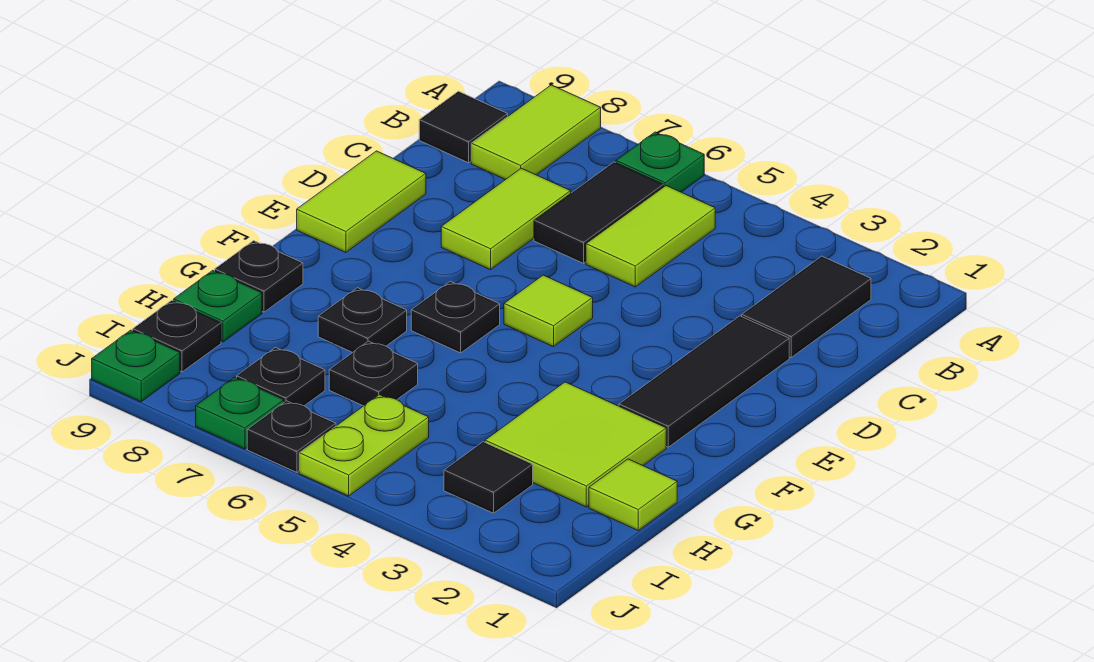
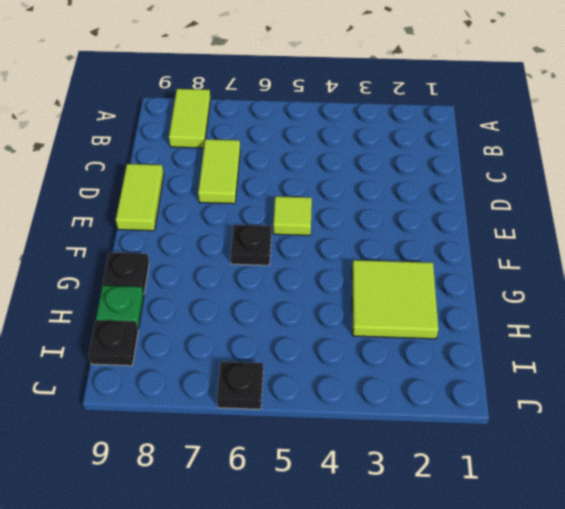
none -> green 1x1 plate [616,132,704,192]
none -> black 1x2 tile [742,256,871,357]
none -> lime 1x2 tile [586,186,715,287]

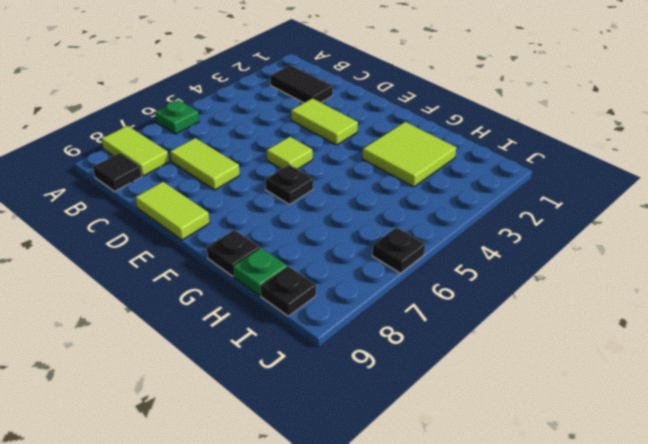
lime 1x2 tile [291,98,358,145] -> lime 1x2 tile moved to [586,186,715,287]
none -> black 1x2 tile [534,162,663,263]
none -> black 1x3 tile [619,316,789,447]
none -> black 1x1 plate [318,288,407,353]

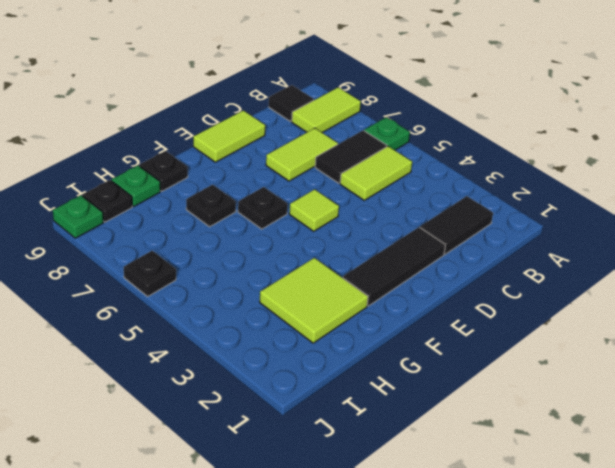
none -> lime 1x1 tile [589,459,677,530]
none -> black 1x1 plate [329,341,418,406]
none -> black 1x1 tile [444,442,533,513]

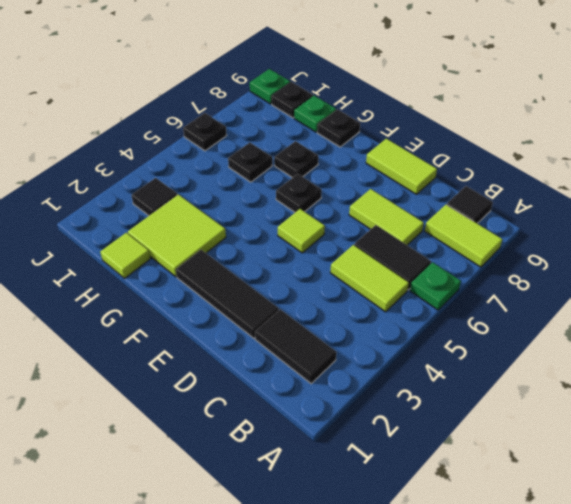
none -> lime 1x2 plate [299,395,429,496]
none -> black 1x1 plate [237,348,325,406]
none -> green 1x1 plate [196,377,284,449]

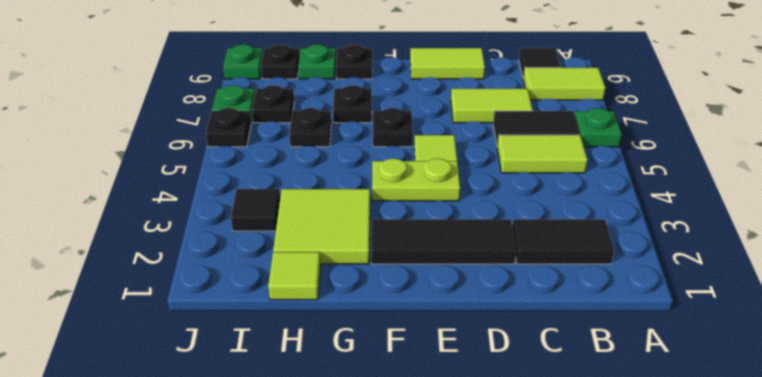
lime 1x2 plate [372,159,460,201] -> lime 1x2 plate moved to [299,395,429,496]

